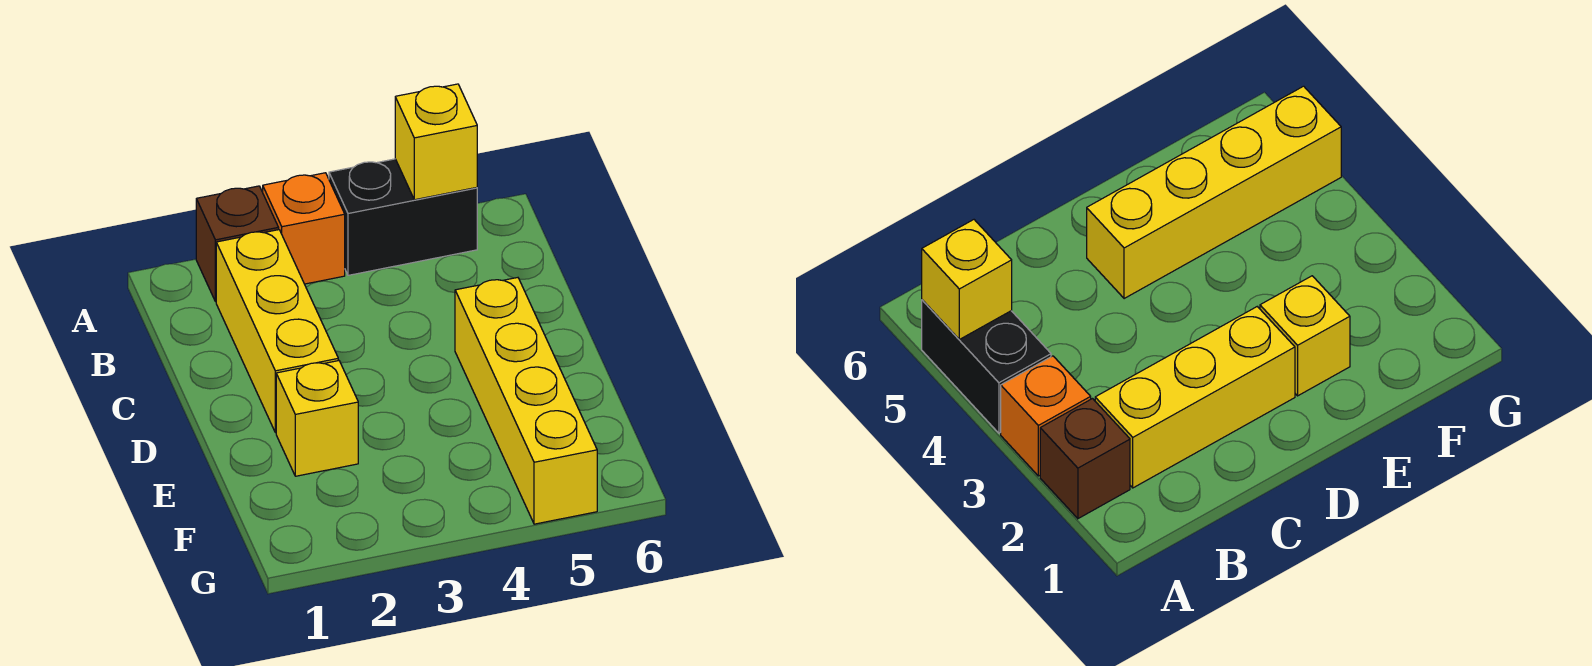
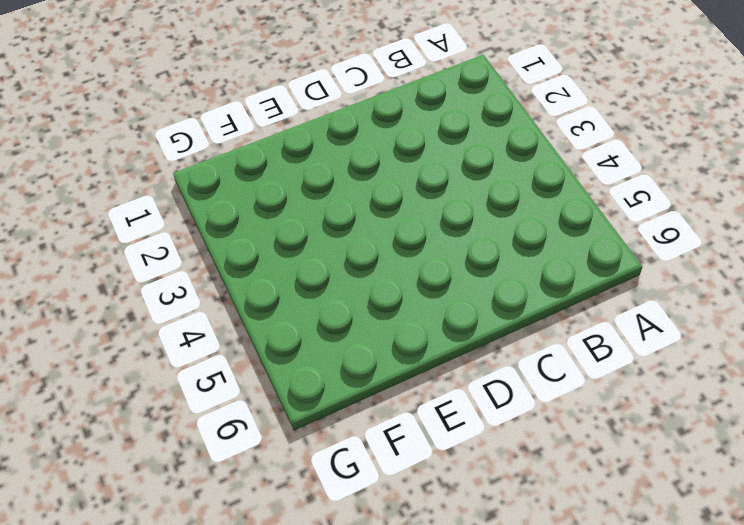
none -> brown 1x1 brick [196,186,279,302]
none -> orange 1x1 brick [263,173,345,284]

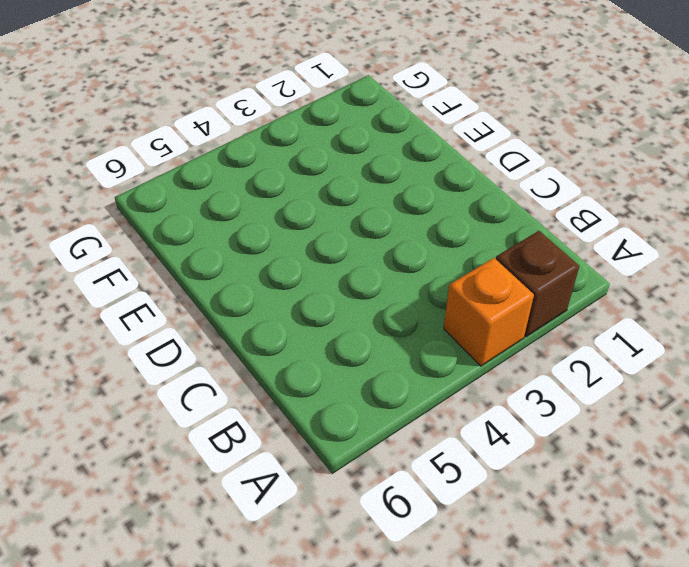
none -> black 1x2 brick [329,159,477,275]
none -> yellow 1x3 brick [216,230,338,433]

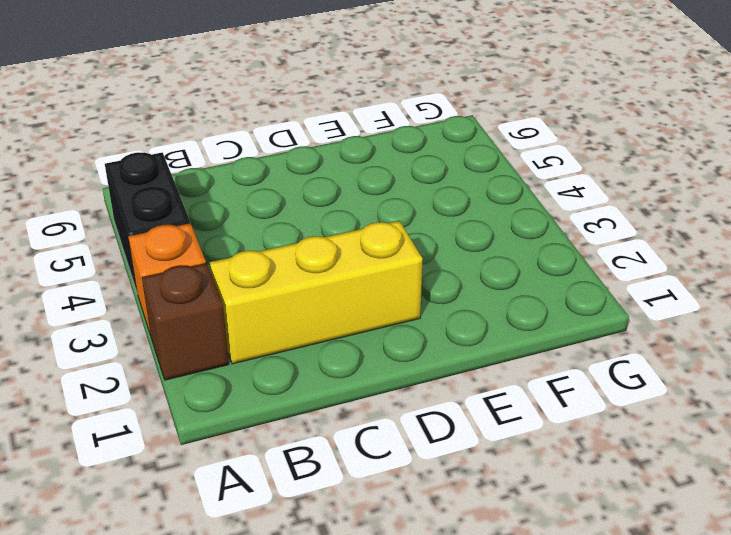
none -> yellow 1x4 brick [455,278,597,524]
none -> yellow 1x1 brick [276,361,358,476]

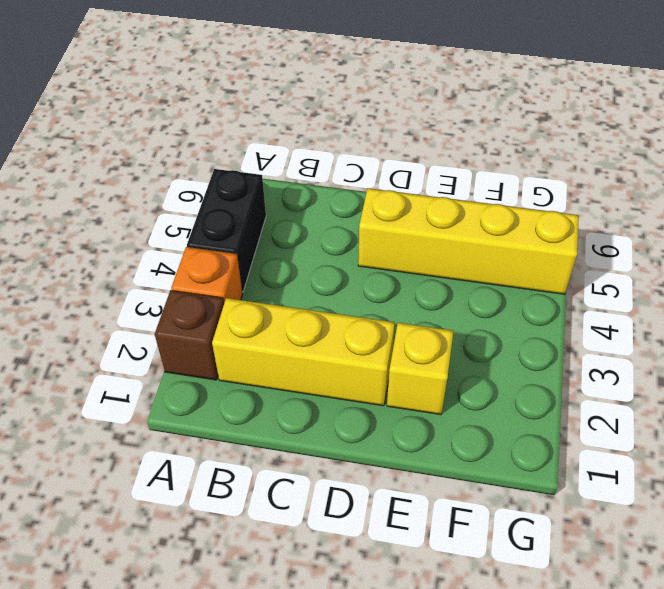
none -> yellow 1x1 brick [395,84,477,200]

